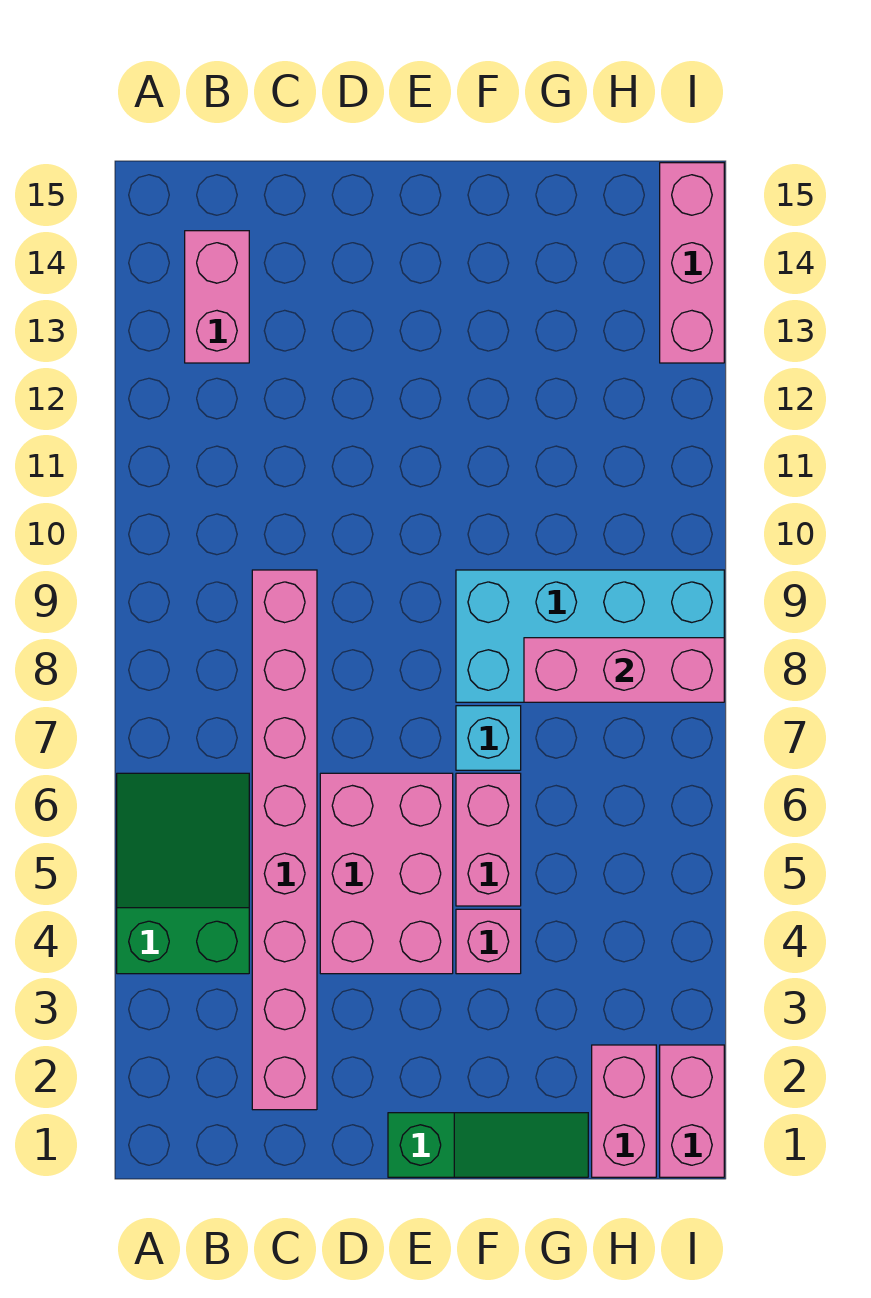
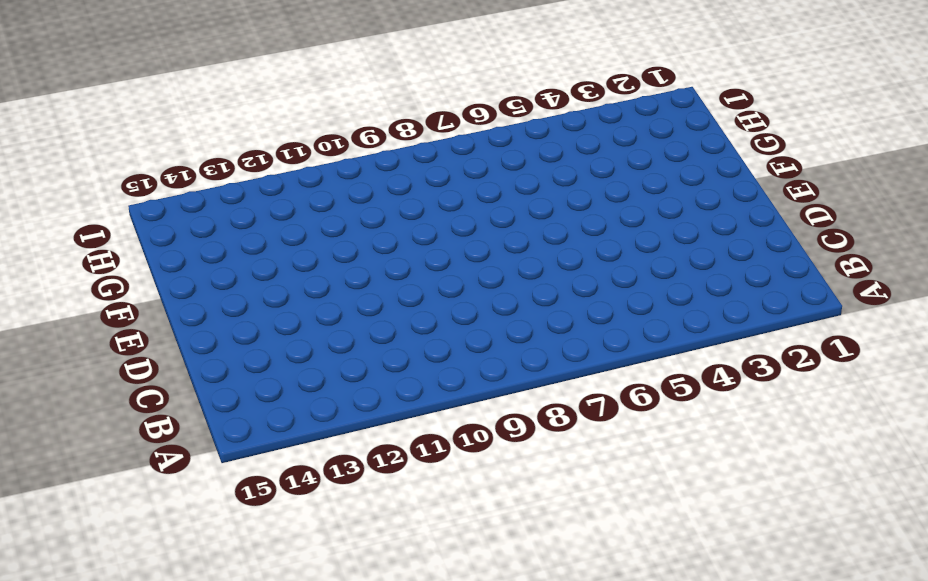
none -> green 2x3 slope [117,773,249,974]
none -> pink 1x2 brick [185,231,249,363]
none -> pink 1x8 brick [252,570,317,1110]

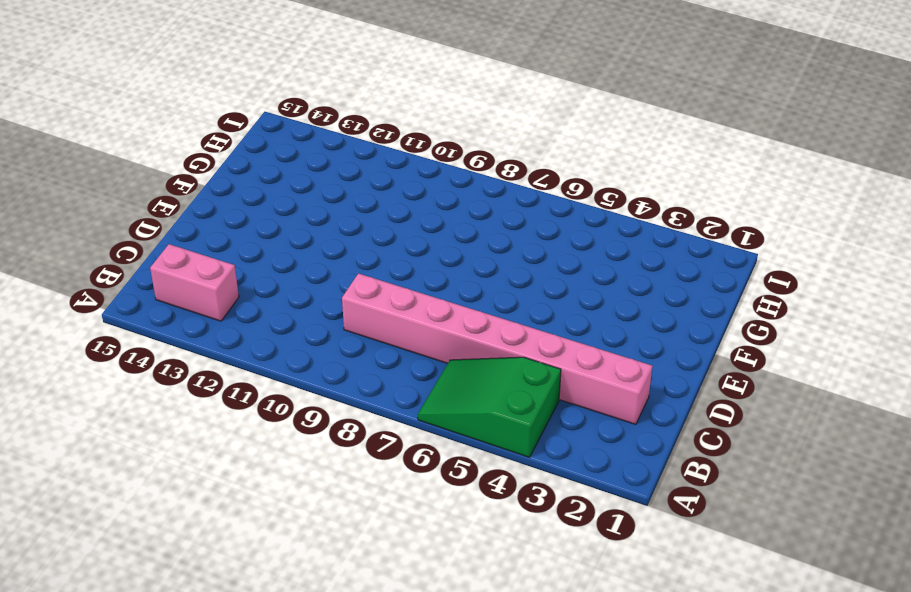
none -> pink 2x3 brick [320,773,453,974]
none -> green 1x3 slope [388,1113,588,1177]
none -> pink 1x1 brick [456,909,521,974]

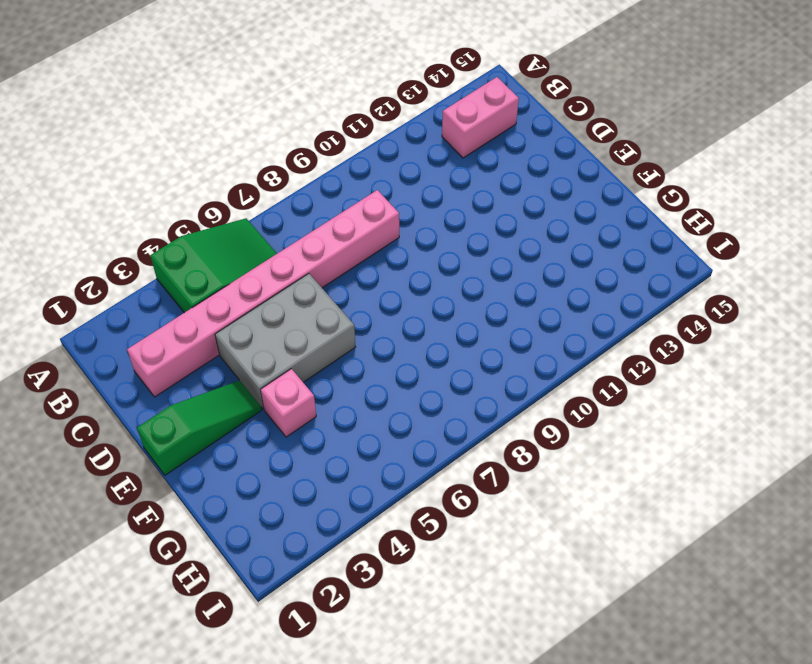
grey 2x3 brick [215,274,356,409] -> pink 2x3 brick [320,773,453,974]
green 1x3 slope [137,380,262,475] -> green 1x3 slope turned to [388,1113,588,1177]
none -> pink 1x2 brick [456,773,521,906]
none -> cyan 1x1 brick [456,706,521,770]
none -> cyan 2x4 brick [456,570,724,702]

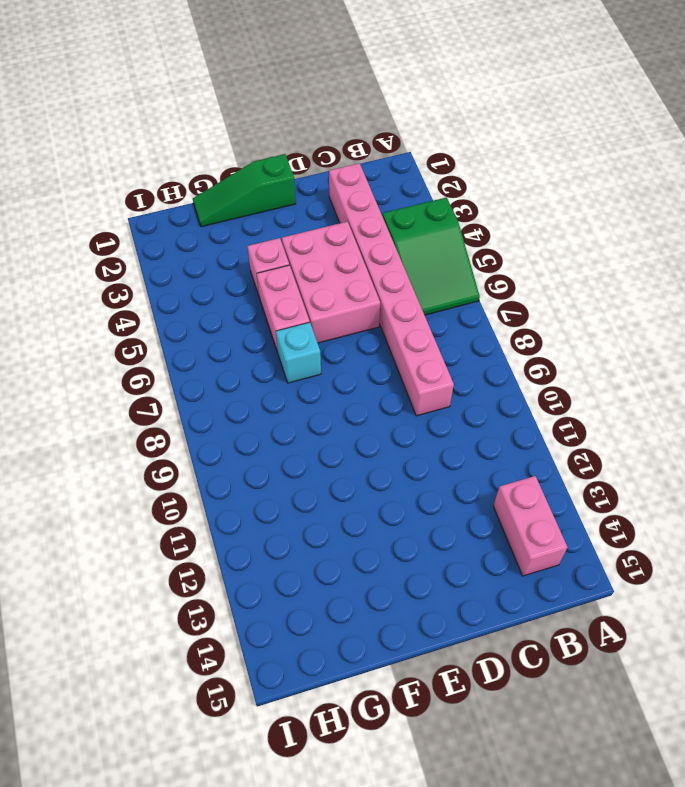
none -> cyan 2x4 brick [456,570,724,702]
none -> pink 1x2 brick [592,1045,656,1177]
none -> pink 1x2 brick [660,1045,724,1177]

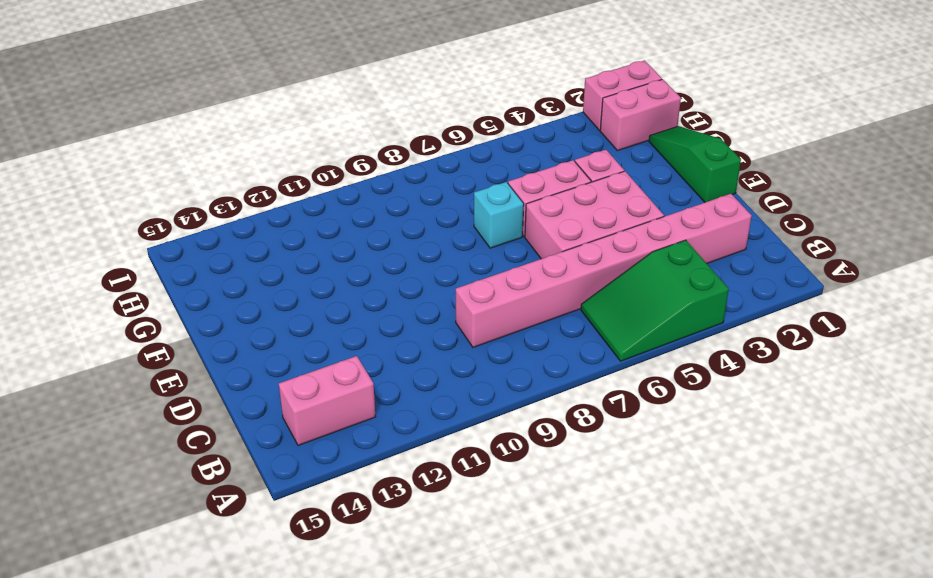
none -> cyan 2x4 brick [456,570,724,702]
none -> pink 1x3 brick [660,163,724,363]
none -> pink 1x3 brick [524,638,724,702]

